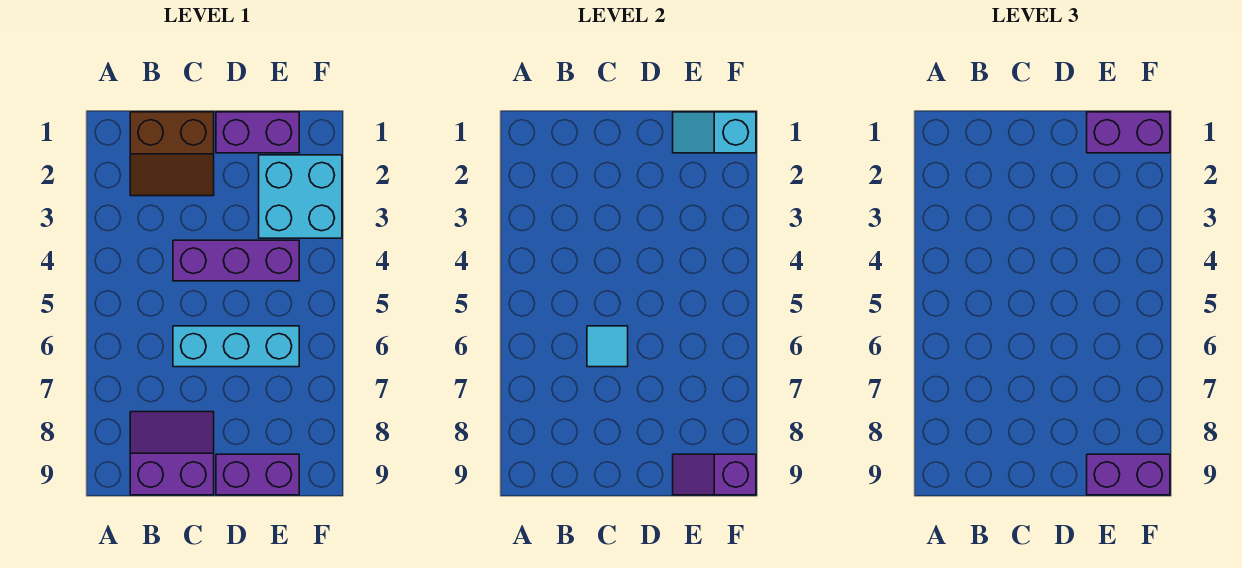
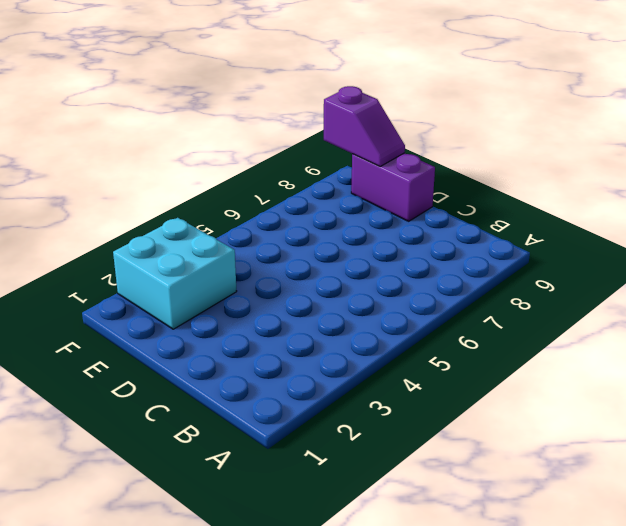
none -> brown 2x2 slope [130,112,214,196]
none -> purple 2x2 slope [130,412,214,495]
none -> purple 1x3 brick [173,240,299,281]

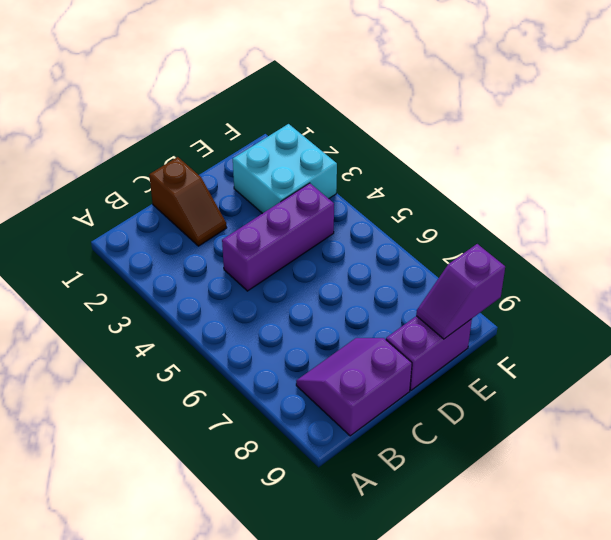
brown 1x2 slope [149,157,227,246] -> brown 2x2 slope [130,112,214,196]
none -> cyan 1x3 brick [173,326,299,367]
none -> purple 1x2 brick [216,112,299,153]
none -> cyan 1x1 tile [587,326,628,367]

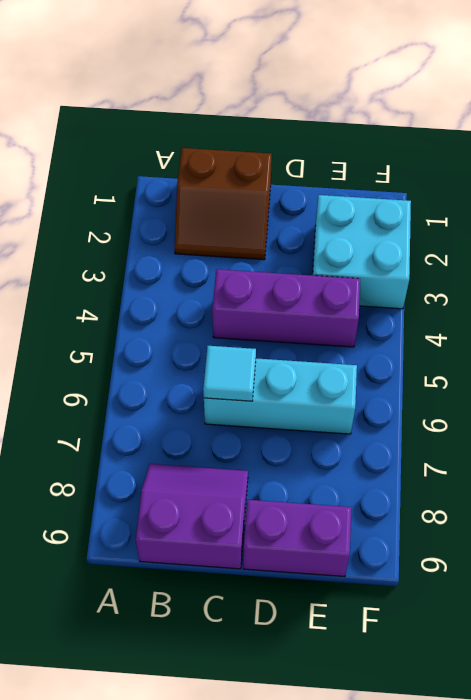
none -> purple 1x2 brick [216,112,299,153]
none -> cyan 1x2 slope [673,112,756,153]
none -> purple 1x2 slope [673,454,756,495]

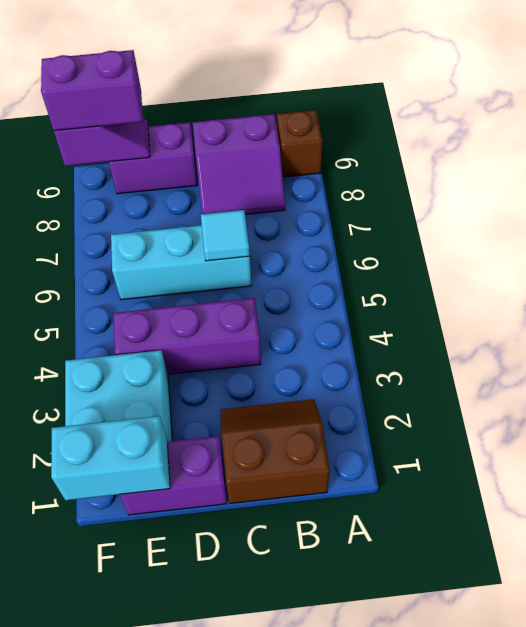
brown 1x1 brick [277,110,323,177] -> none
cyan 1x2 brick [51,416,170,500] -> cyan 1x2 slope [673,112,756,153]
none -> purple 1x2 brick [1087,112,1170,153]

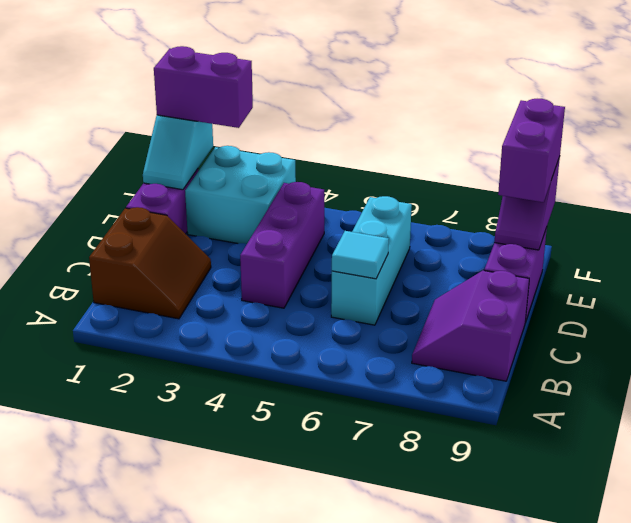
purple 1x2 brick [154,46,253,128] -> purple 1x2 brick turned to [1087,112,1170,153]

